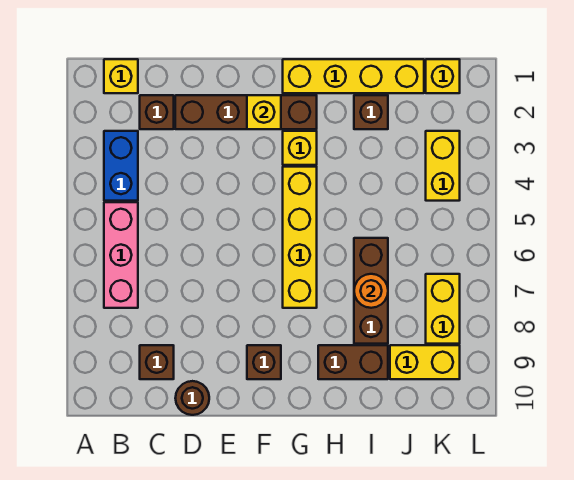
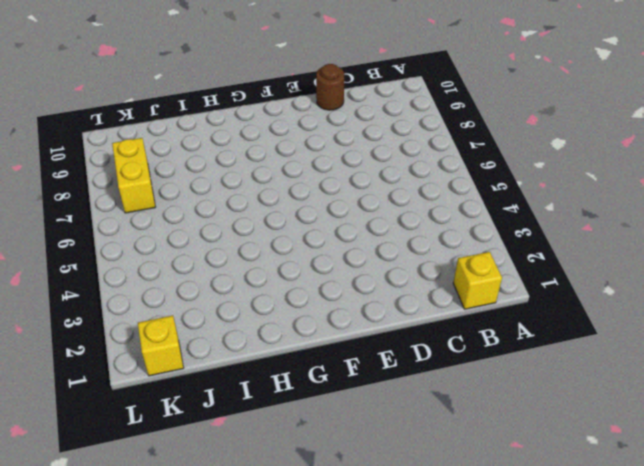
none -> blue 1x2 brick [104,131,138,201]
none -> pink 1x3 brick [104,202,138,308]
none -> brown 1x1 brick [140,95,174,129]

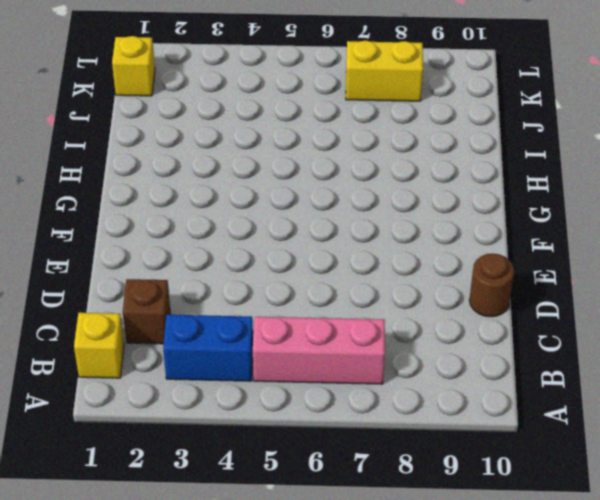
none -> brown 1x1 brick [140,345,174,379]
none -> brown 1x4 brick [175,95,317,129]
none -> brown 1x1 brick [247,345,281,379]

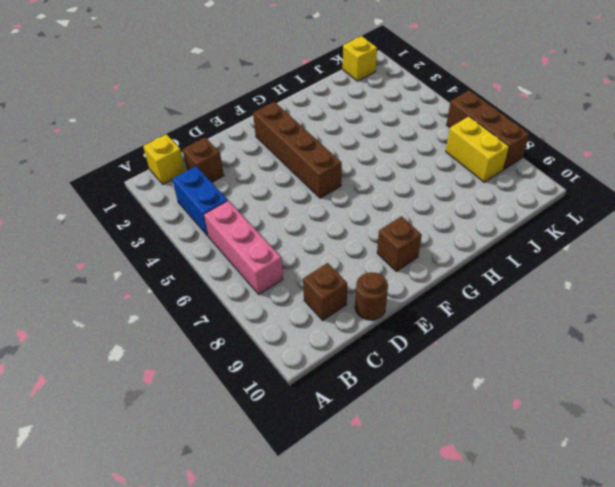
brown 1x4 brick [253,102,342,198] -> brown 1x4 brick turned to [175,95,317,129]
brown 1x3 brick [446,90,529,169] -> brown 1x3 brick moved to [354,238,388,344]
none -> yellow 1x4 brick [283,59,424,93]
none -> yellow 1x1 brick [283,131,317,165]
none -> yellow 1x4 brick [283,167,317,308]

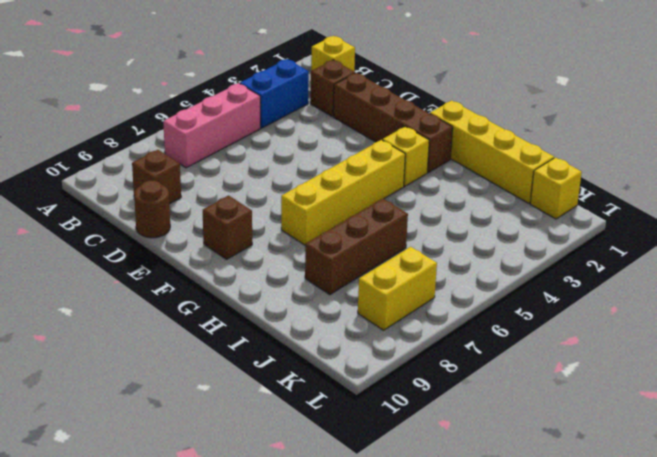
none -> brown 1x2 brick [318,345,388,379]
none -> brown 1x1 brick [354,95,388,129]
none -> yellow 1x2 brick [390,345,460,379]

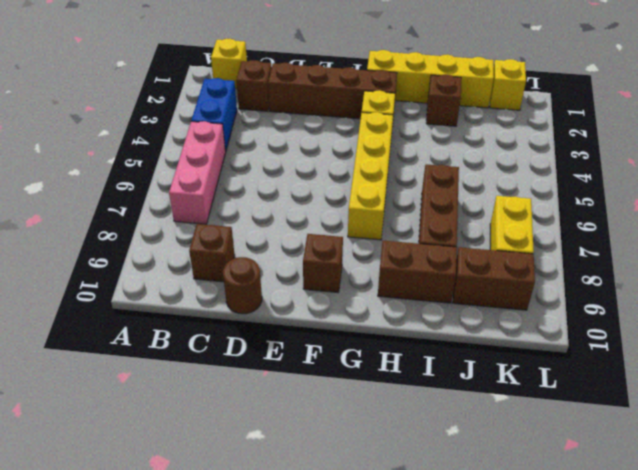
brown 1x2 brick [453,247,535,310] -> yellow 1x2 brick [390,345,460,379]
none -> yellow 1x2 brick [426,131,460,201]
none -> yellow 1x1 brick [247,95,281,129]
none -> orange 1x1 round brick [354,274,388,308]

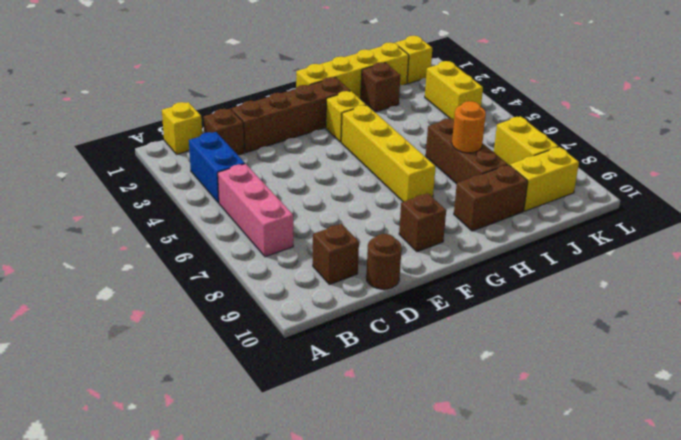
none -> yellow 1x1 brick [247,95,281,129]

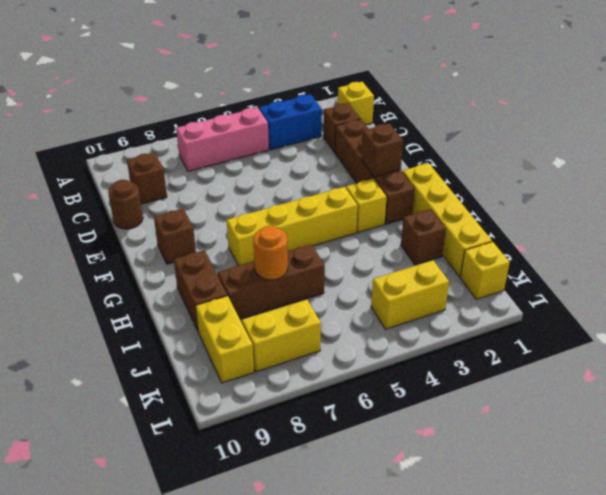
brown 1x1 brick [361,123,403,177] -> yellow 1x1 brick [247,95,281,129]

